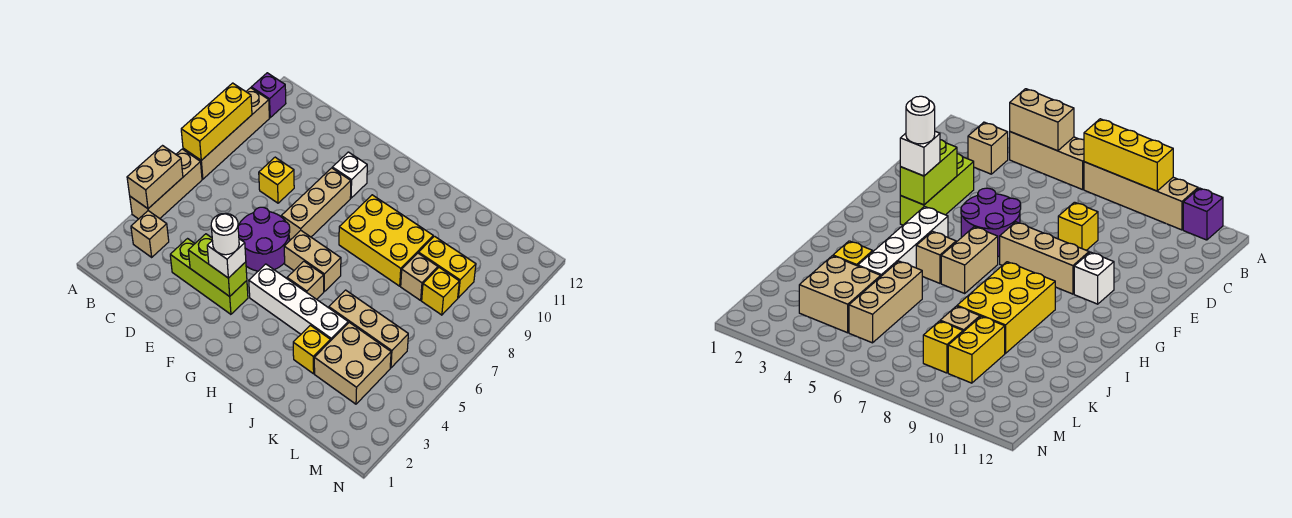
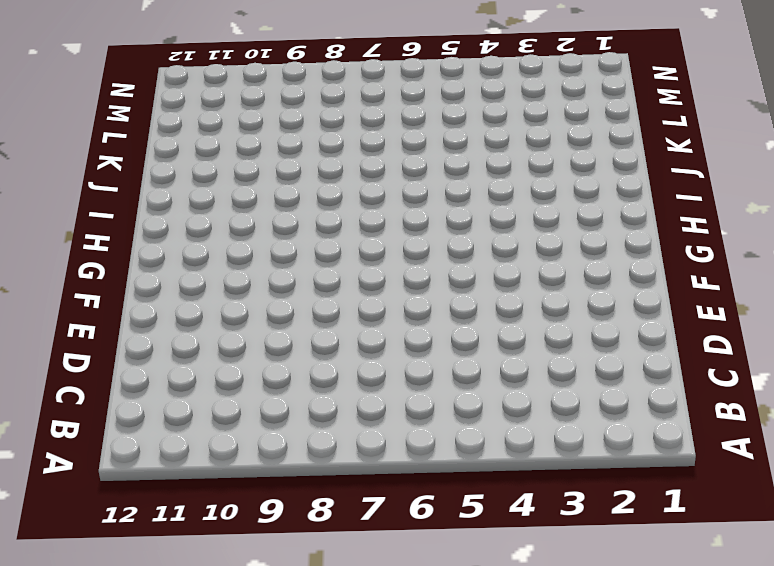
none -> tan 1x3 brick [130,149,202,219]
none -> tan 1x4 brick [183,88,269,179]
none -> purple 1x1 brick [251,73,286,118]

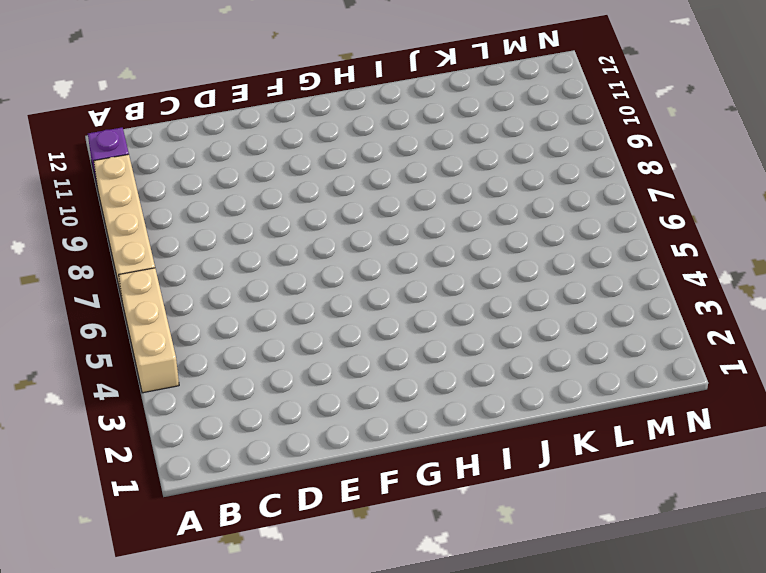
none -> tan 1x1 brick [131,211,169,257]
none -> lime 1x3 brick [170,239,248,314]
none -> yellow 1x1 brick [259,157,294,203]

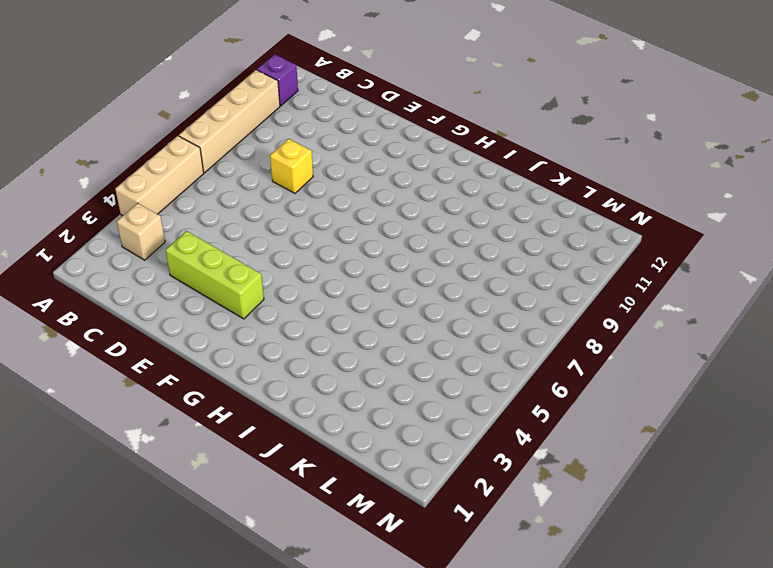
none -> purple 2x2 round brick [238,207,290,271]
none -> tan 1x3 brick [281,168,351,240]
none -> white 1x1 brick [332,152,367,198]

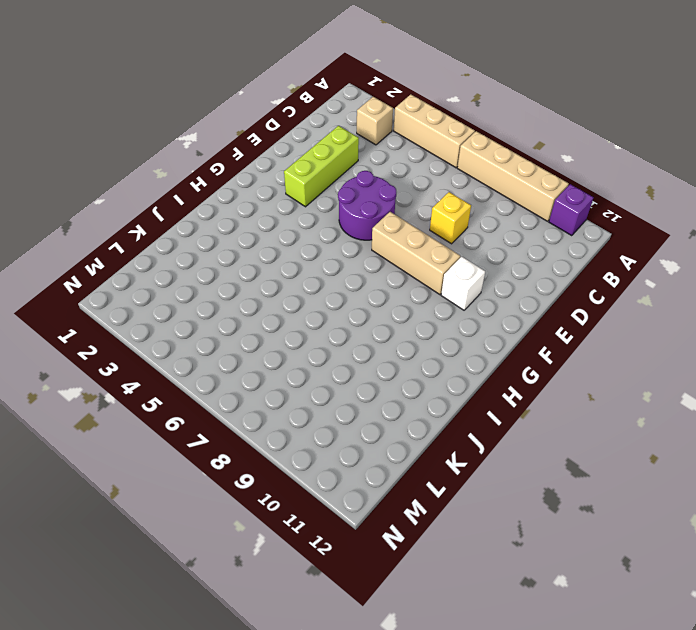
none -> white 1x4 brick [249,264,348,341]
none -> tan 1x2 brick [284,230,341,291]
none -> tan 1x1 brick [287,262,324,299]

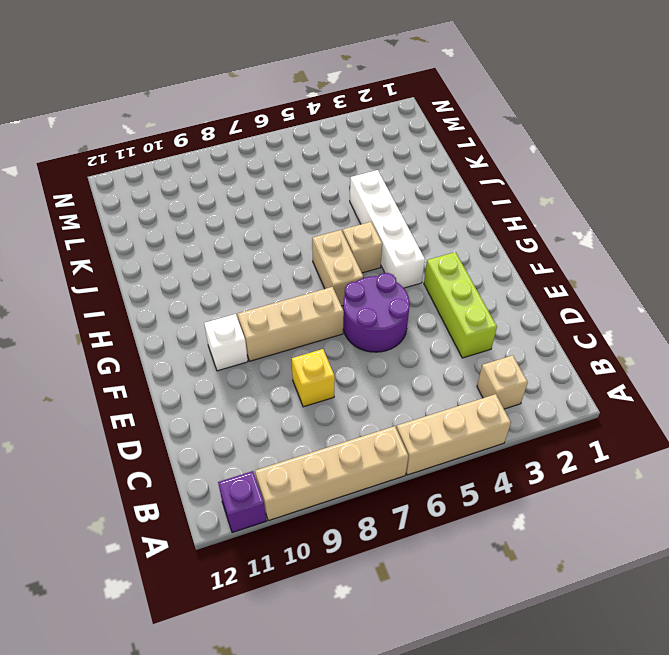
none -> yellow 2x3 brick [339,195,433,286]
none -> yellow 1x1 brick [293,325,330,374]
none -> tan 1x3 brick [329,290,408,368]

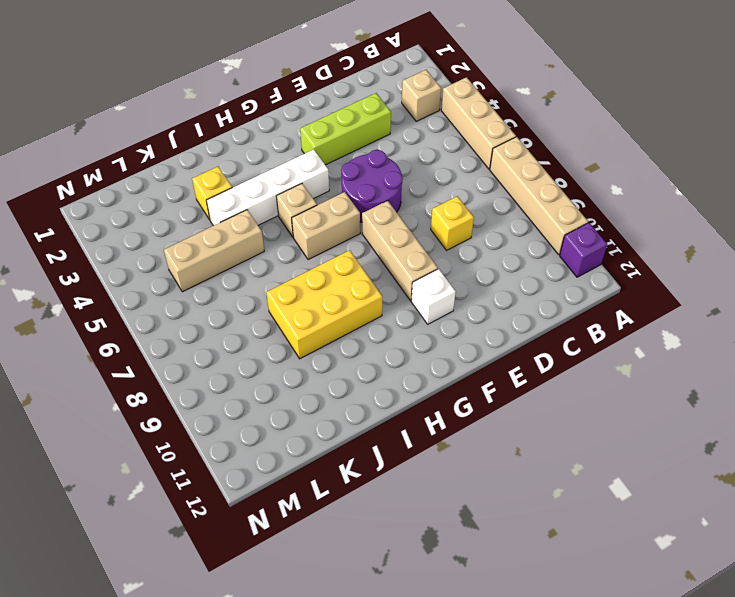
none -> tan 2x2 brick [314,322,391,404]
none -> tan 1x1 brick [401,253,438,300]
none -> yellow 1x2 brick [419,236,476,298]

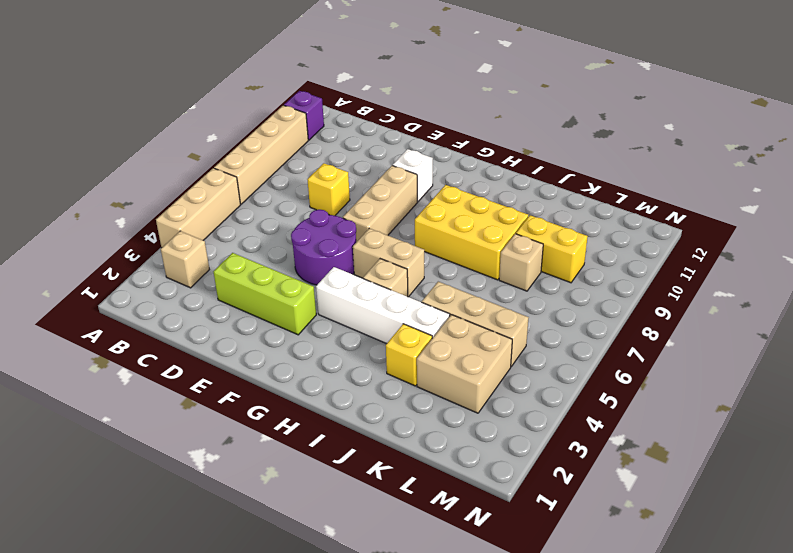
none -> yellow 1x1 brick [422,268,459,315]
none -> tan 1x2 brick [127,146,183,209]
none -> yellow 1x3 brick [181,83,252,160]

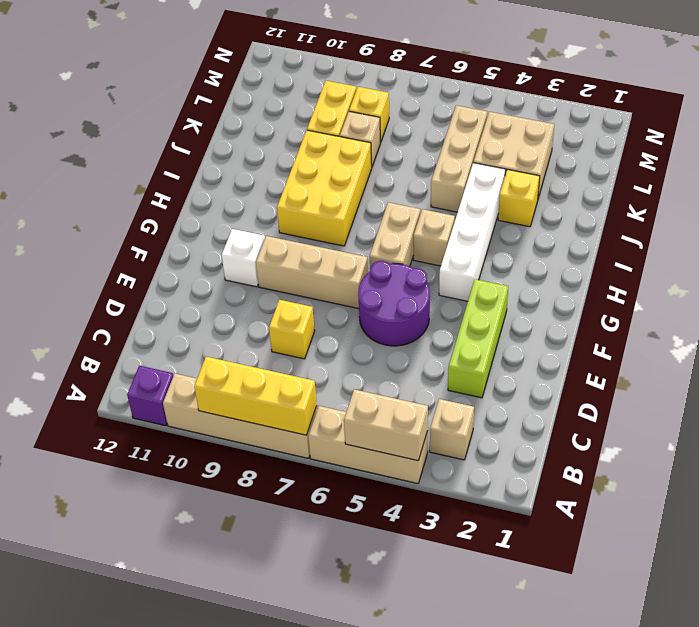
none -> lime 1x2 brick [188,234,247,296]
none -> white 1x1 brick [207,239,246,278]
none -> white 1x1 round brick [211,213,239,255]

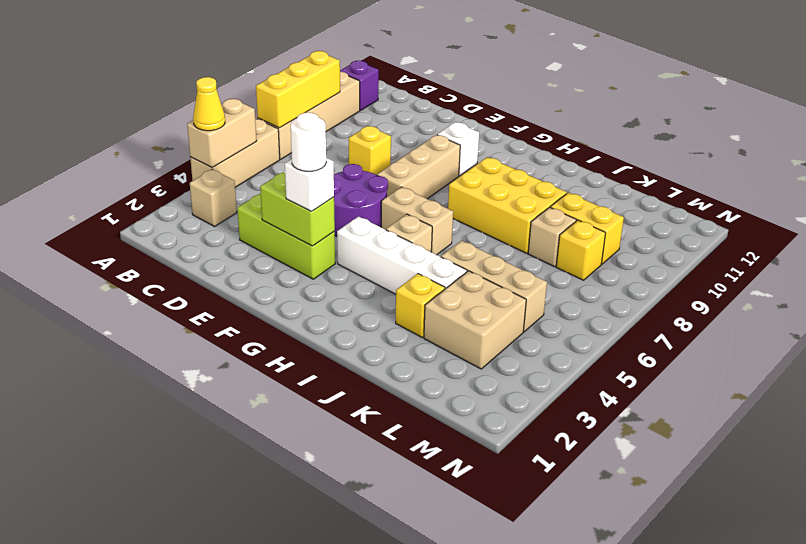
yellow 1x1 cone [193,77,225,131] -> none

